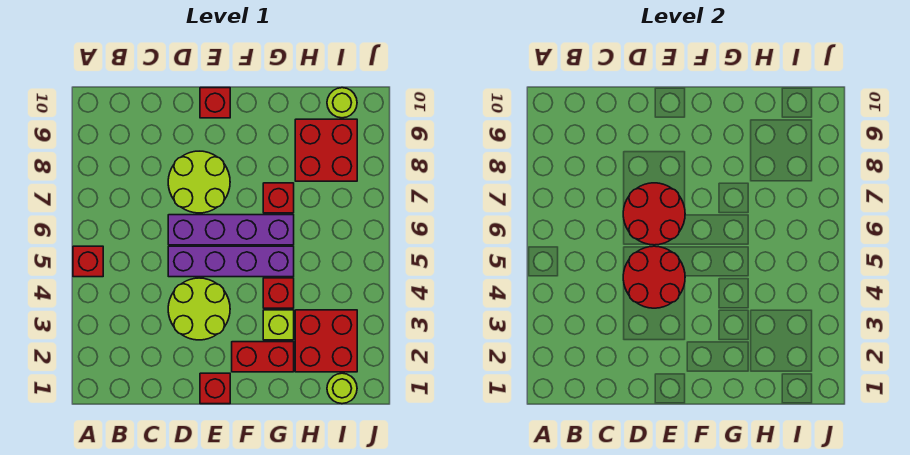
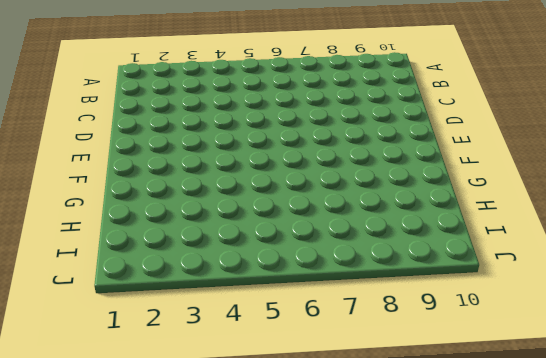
none -> red 1x1 brick [73,246,103,277]
none -> lime 2x2 round brick [168,278,230,340]
none -> purple 1x4 brick [168,246,294,277]

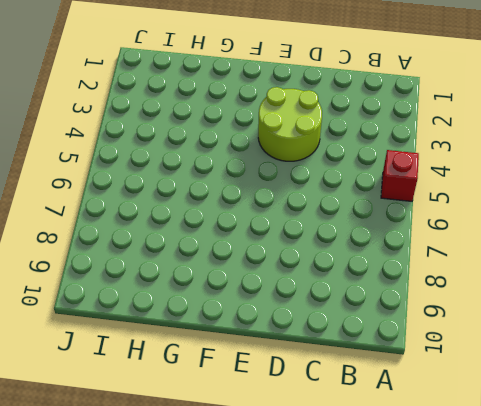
none -> purple 1x4 brick [168,246,294,277]
none -> purple 1x4 brick [168,215,294,245]
none -> lime 2x2 round brick [168,151,230,213]

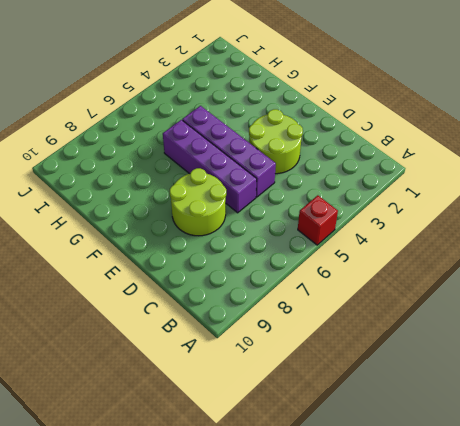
none -> red 1x1 brick [200,373,230,404]
none -> red 1x1 brick [200,88,230,118]
none -> red 1x2 brick [232,342,294,372]

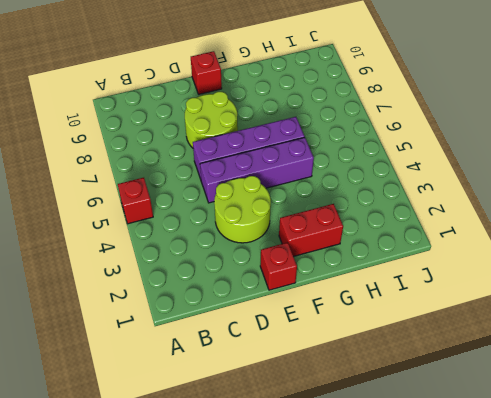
none -> lime 1x1 brick [263,310,294,340]
none -> red 1x1 brick [263,278,294,308]
none -> red 1x1 brick [263,183,294,213]

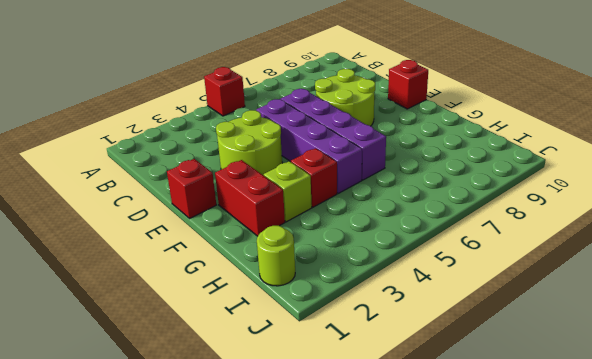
none -> red 1x1 brick [263,183,294,213]
none -> red 2x2 brick [295,310,357,372]
none -> red 2x2 brick [295,119,357,181]

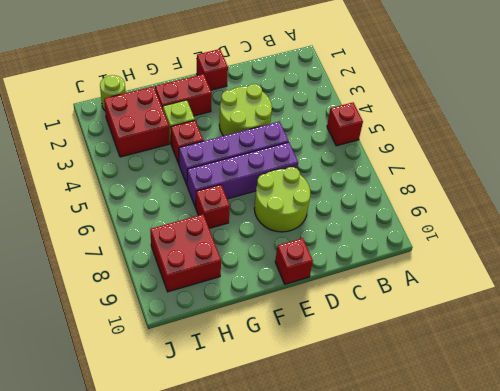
none -> lime 1x1 round brick [327,88,357,118]
none -> red 2x2 round brick [623,246,685,308]
none -> red 2x2 round brick [623,183,685,245]

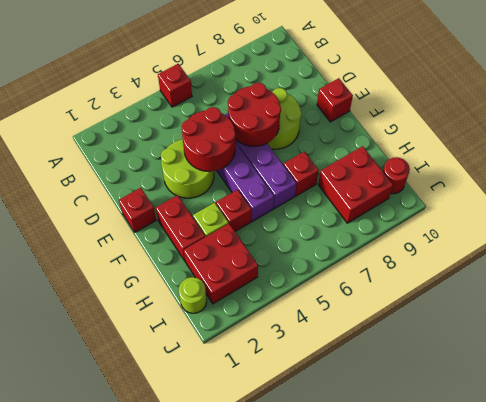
red 1x1 round brick [383,157,410,194] -> lime 1x1 round brick [327,88,357,118]

